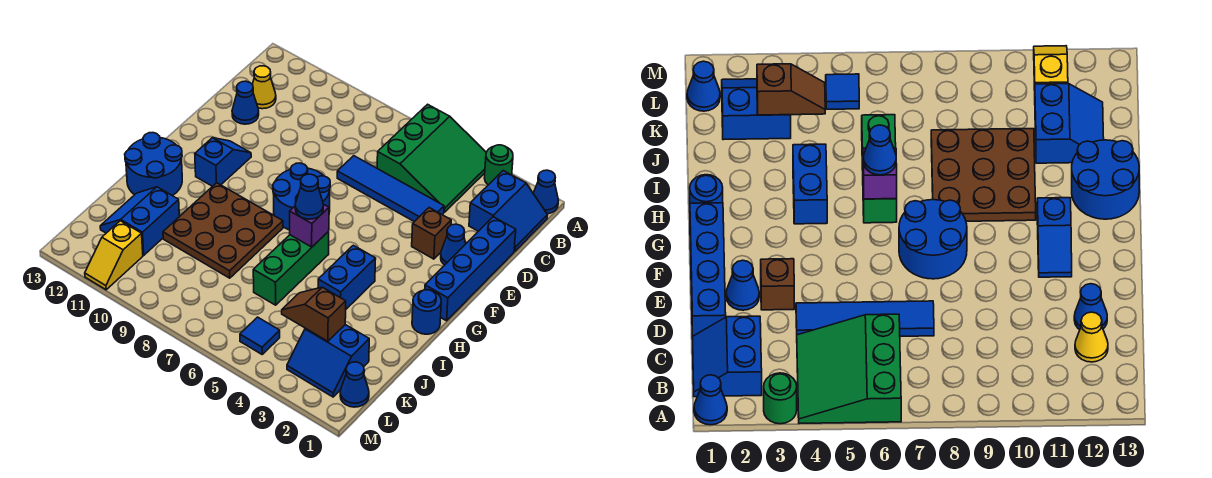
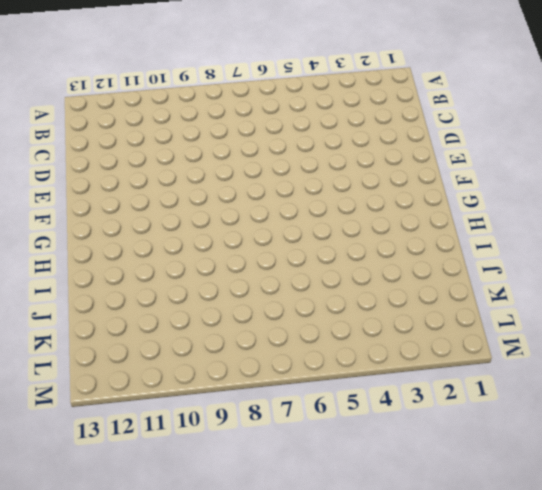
none -> blue 1x1 cone [533,170,558,214]
none -> green 1x1 round brick [485,145,513,185]
none -> green 3x3 slope [377,104,486,212]

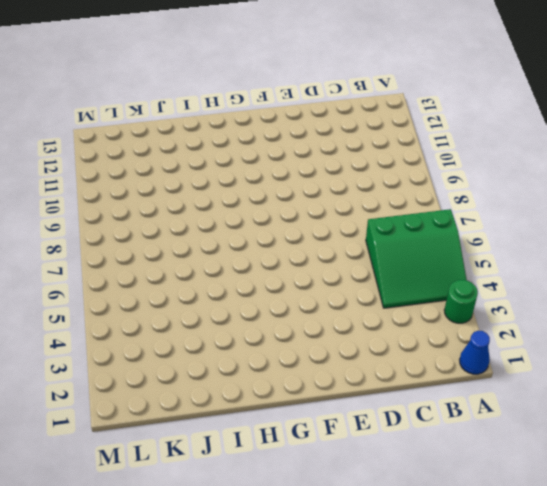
none -> blue 2x2 slope [469,171,548,251]
none -> yellow 1x1 cone [252,66,276,109]
none -> blue 1x4 brick [425,217,516,321]

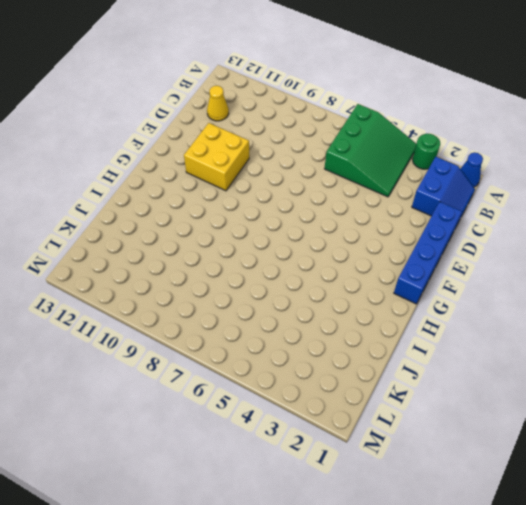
yellow 2x2 brick [184,123,249,191] -> blue 1x2 slope [195,138,251,186]
none -> blue 1x4 tile [337,156,444,222]
none -> blue 1x1 cone [232,81,259,124]
none -> blue 1x1 cone [441,224,466,265]

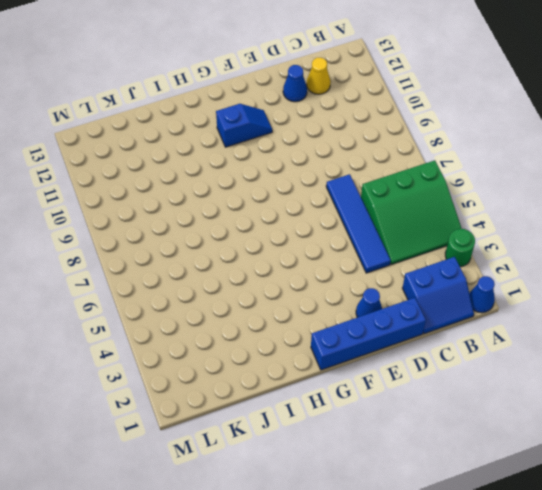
none -> brown 1x1 brick [412,208,451,259]
none -> blue 2x2 round brick [273,163,330,230]
none -> blue 1x1 round brick [412,290,441,334]

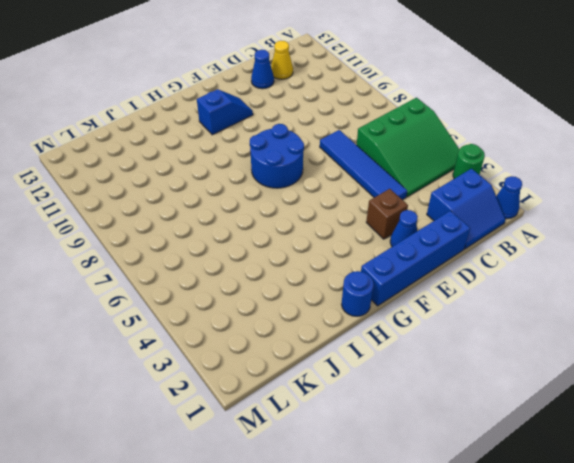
none -> blue 1x2 brick [318,245,376,309]
none -> green 1x3 brick [253,232,329,305]
none -> brown 3x3 plate [163,183,283,278]

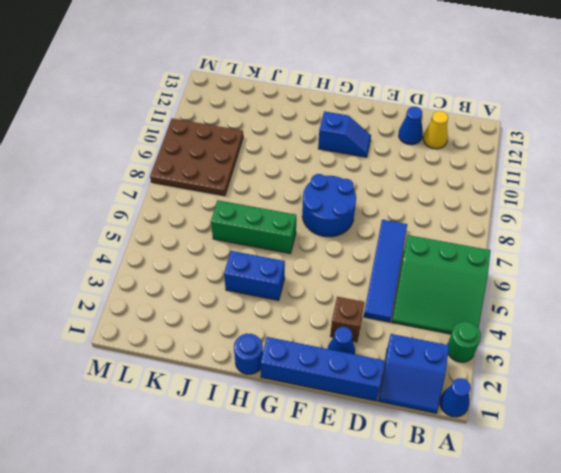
brown 3x3 plate [150,119,243,196] -> brown 3x3 plate moved to [163,183,283,278]
none -> blue 2x2 round brick [125,133,182,196]
none -> blue 2x2 slope [100,187,179,255]
none -> blue 2x2 slope [287,325,369,397]

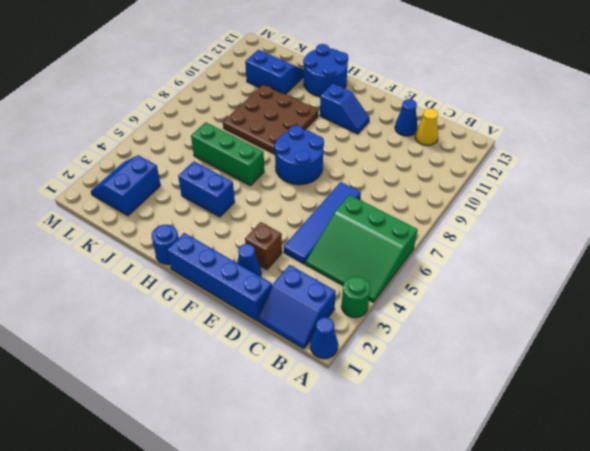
none -> blue 1x1 cone [340,362,369,407]
none -> blue 1x1 tile [240,317,280,354]
none -> yellow 1x2 slope [85,221,143,290]

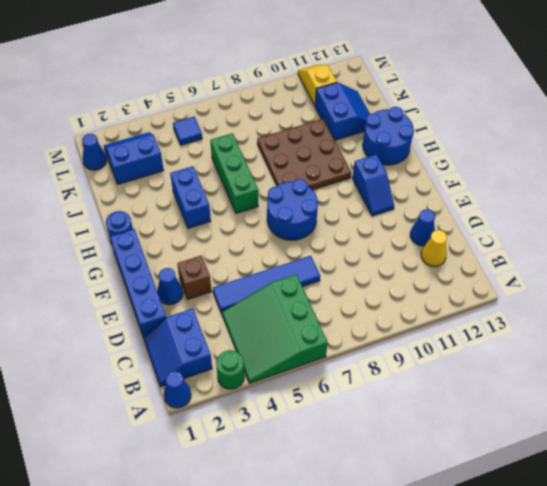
none -> purple 1x1 brick [290,204,329,247]
none -> brown 1x2 slope [282,287,346,341]
none -> blue 1x1 cone [295,174,323,219]

